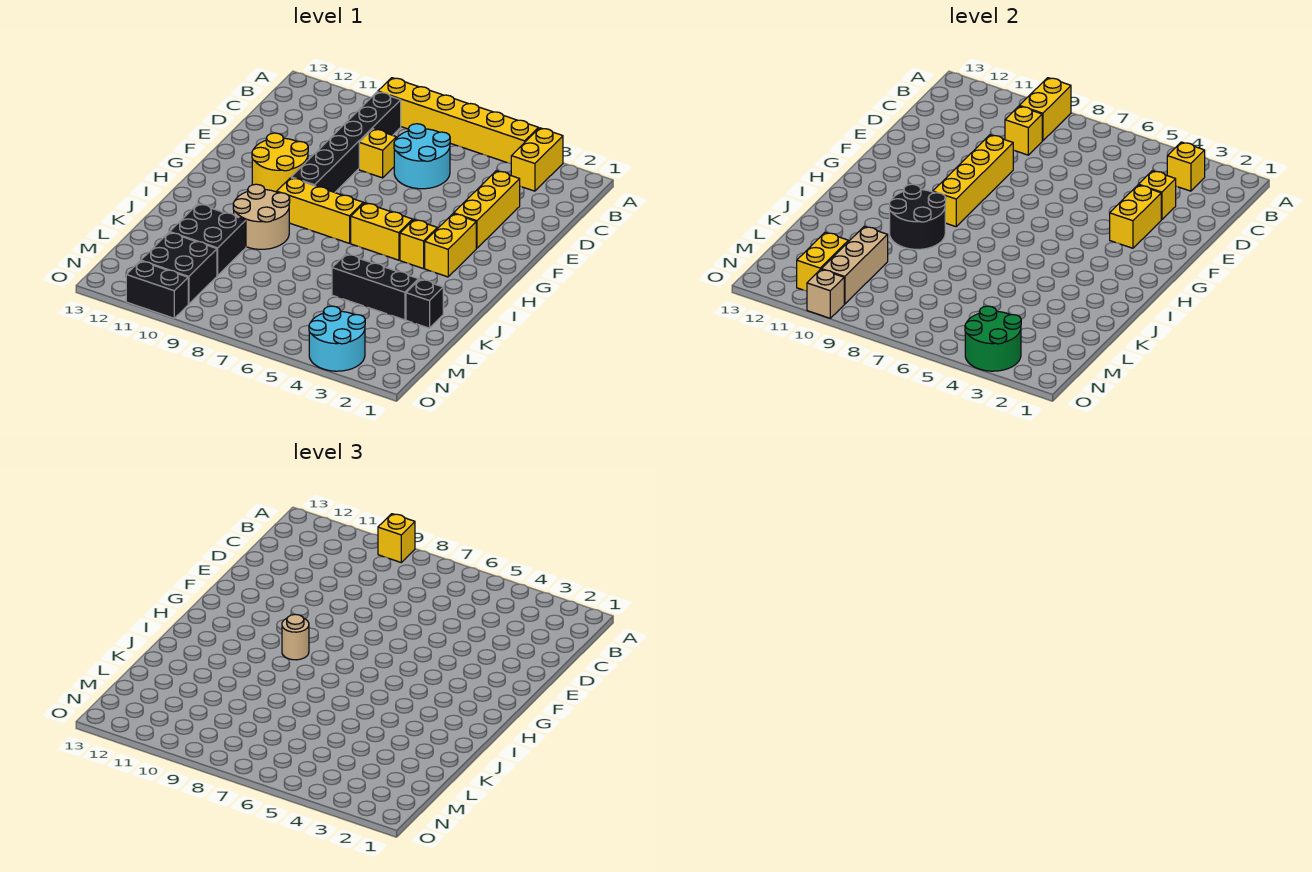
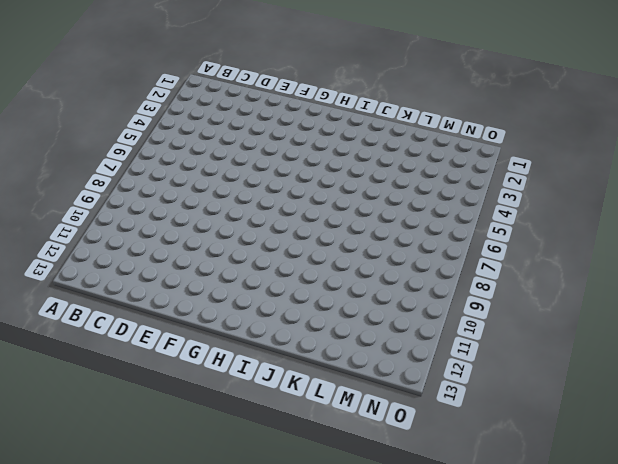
none -> yellow 1x2 brick [511,128,563,191]
none -> yellow 1x6 brick [378,78,538,164]
none -> black 1x6 brick [291,92,401,193]
none -> cyan 2x2 round brick [394,124,450,189]

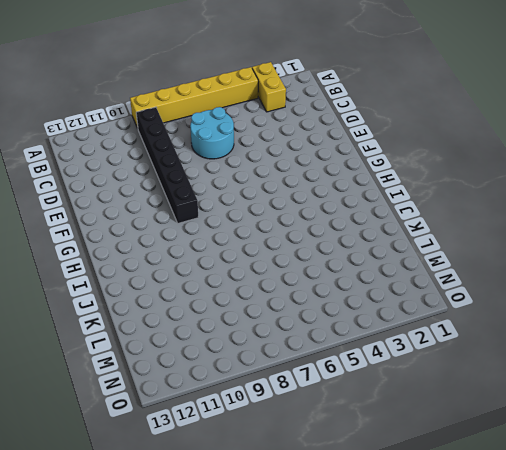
none -> yellow 1x3 brick [453,171,520,248]
none -> yellow 1x1 brick [359,129,396,178]
none -> yellow 2x2 round brick [252,133,308,192]
none -> yellow 1x2 brick [425,214,476,277]

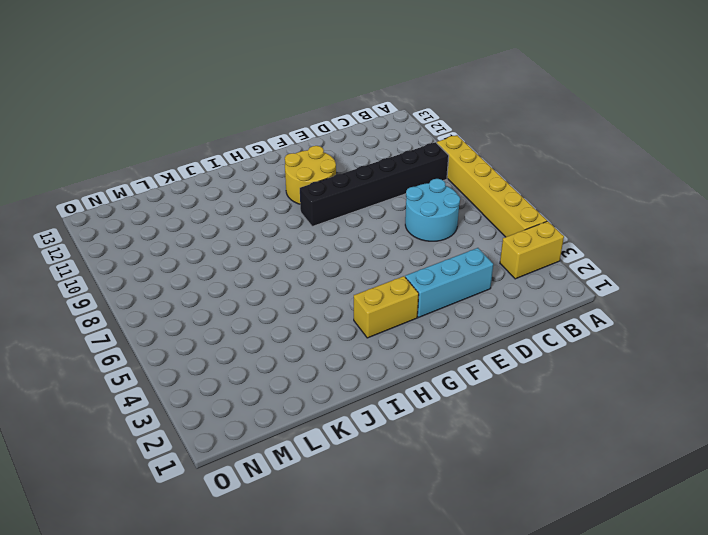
cyan 1x3 brick [405,248,493,318] -> yellow 1x3 brick [453,171,520,248]
none -> yellow 1x1 brick [359,129,396,178]
none -> yellow 1x1 brick [400,220,437,269]
none -> yellow 1x2 brick [351,203,413,260]
none -> yellow 1x3 brick [277,178,363,243]

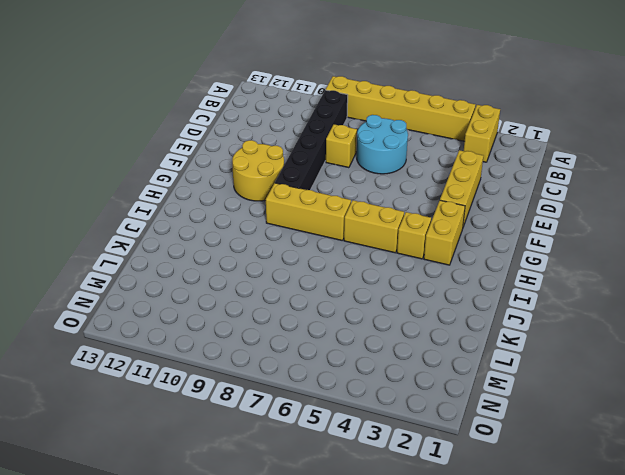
none -> tan 2x2 round brick [233,184,290,249]
none -> black 1x1 brick [406,279,443,328]
none -> black 1x3 brick [332,254,419,320]
none -> black 2x2 brick [170,204,246,275]

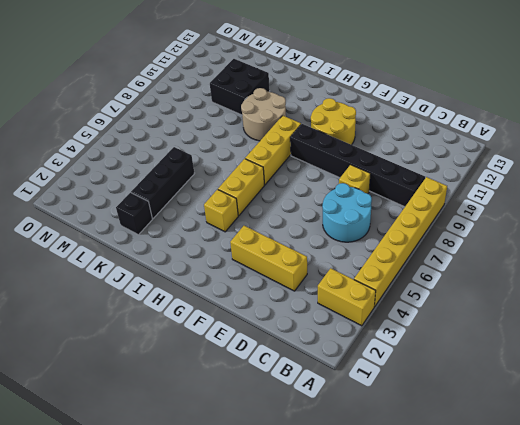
none -> yellow 1x2 brick [425,214,476,277]
none -> black 2x2 brick [141,232,217,304]
none -> cyan 2x2 round brick [309,306,365,371]
none -> black 1x2 brick [126,261,188,318]

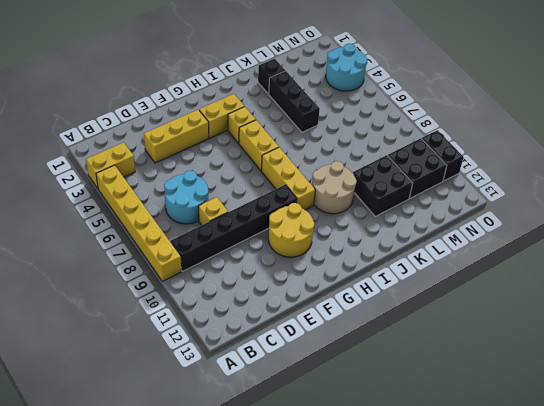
none -> yellow 1x2 brick [1019,78,1071,141]
none -> yellow 1x1 brick [1167,142,1205,191]
none -> yellow 1x1 brick [1005,106,1042,155]
none -> yellow 1x1 brick [1139,171,1176,220]

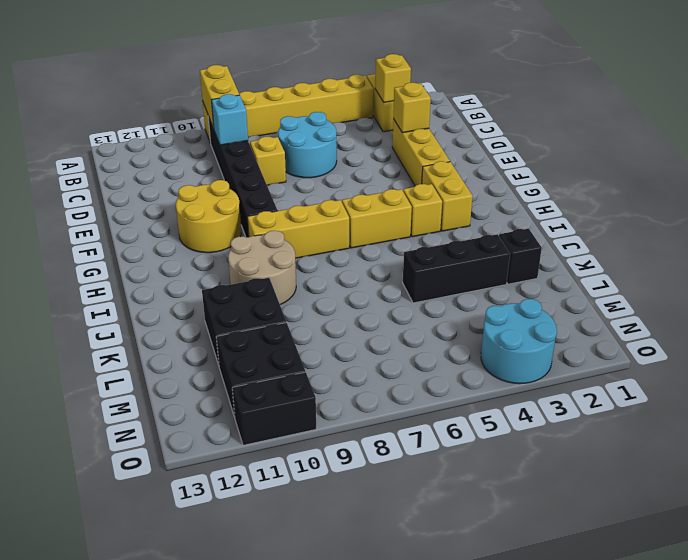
cyan 1x1 brick [211,94,248,145] -> yellow 1x1 brick [1005,106,1042,155]
none -> yellow 1x2 brick [1110,185,1161,248]
none -> yellow 1x4 brick [933,135,1013,227]
none -> black 2x2 round brick [889,184,946,249]
none -> tan 1x3 brick [821,226,888,304]

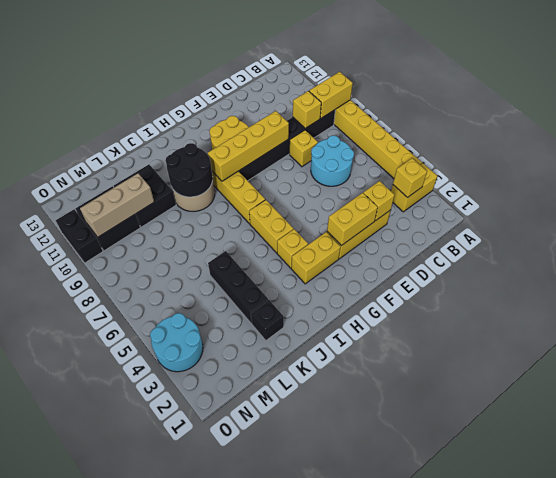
none -> yellow 1x2 brick [797,232,848,291]
none -> green 2x2 round brick [965,306,1021,371]
none -> tan 1x1 brick [807,269,844,318]
none -> yellow 1x1 brick [378,514,415,562]

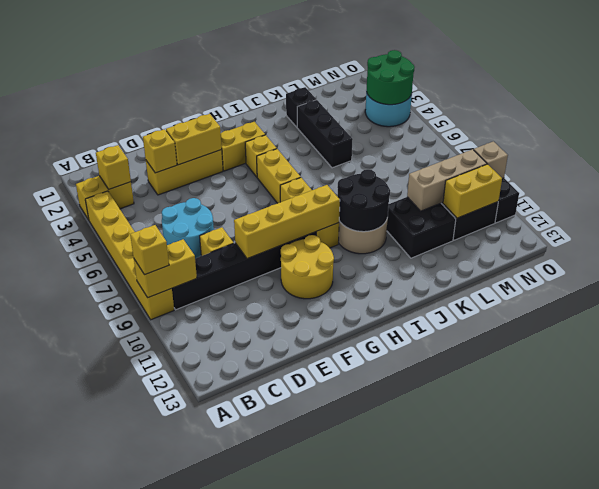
none -> yellow 1x1 brick [1005,106,1042,155]
none -> tan 1x1 round brick [282,614,309,660]

